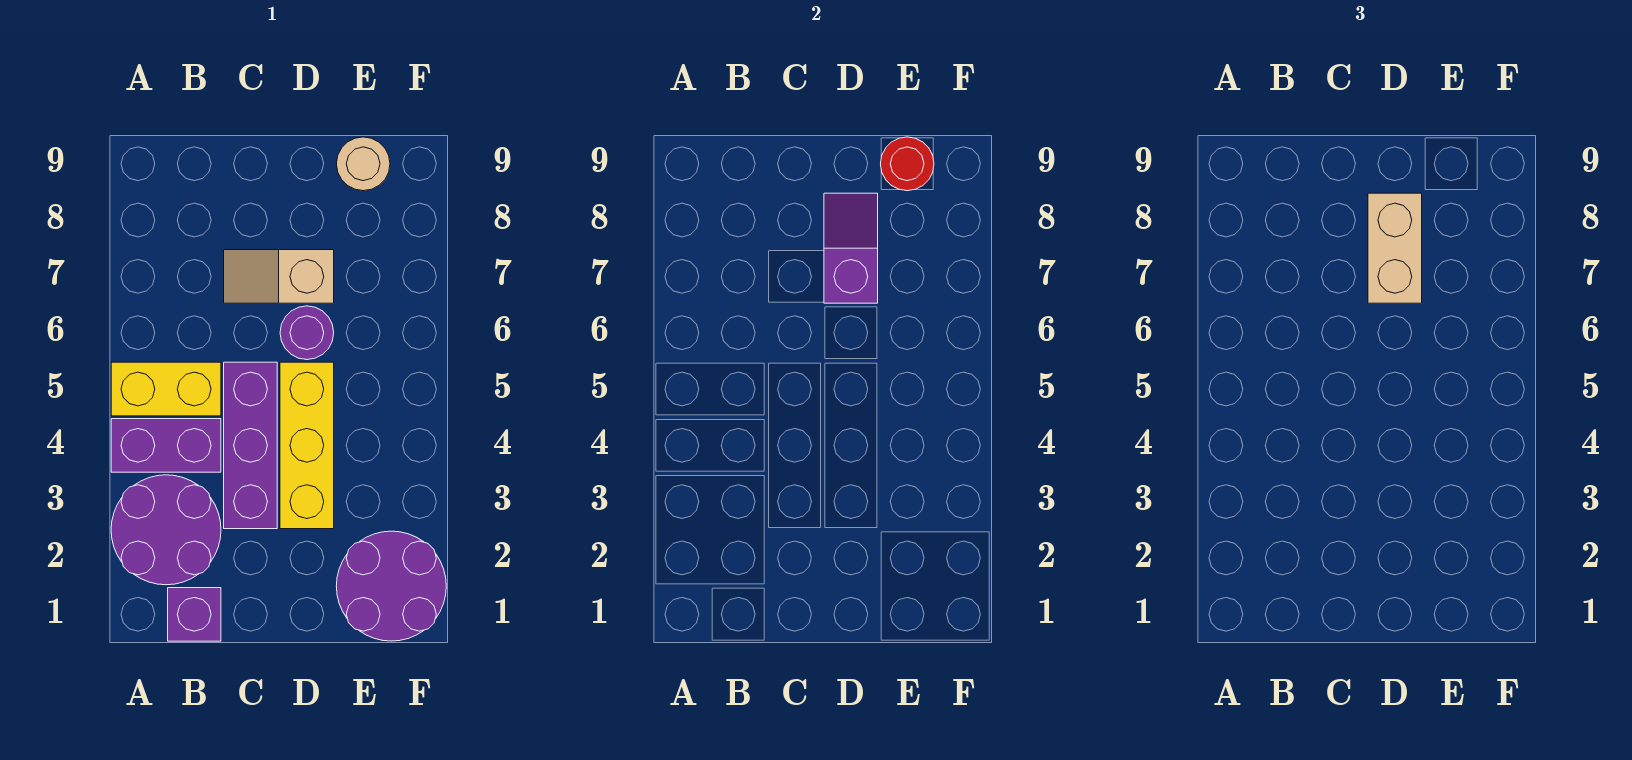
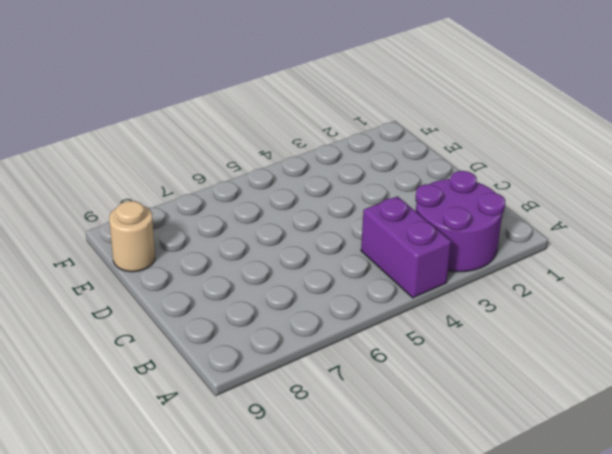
none -> yellow 1x2 brick [111,362,221,416]
none -> purple 1x1 brick [168,588,221,641]
none -> purple 1x3 brick [224,362,277,529]

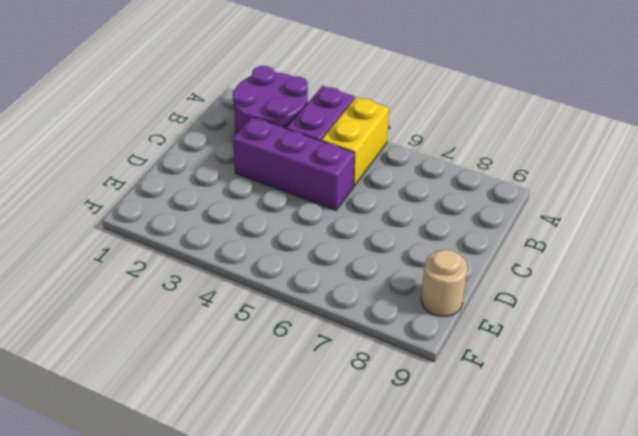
none -> purple 1x1 brick [168,588,221,641]
none -> tan 1x2 slope [224,250,334,303]
none -> yellow 1x3 brick [280,362,334,529]

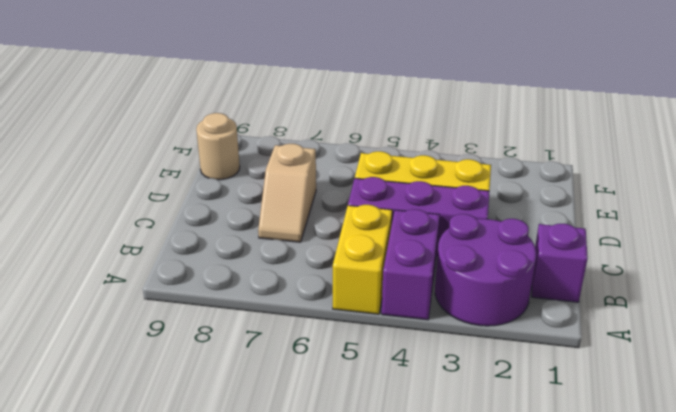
none -> purple 1x1 round brick [280,306,334,360]
none -> purple 2x2 round brick [336,531,446,641]
none -> purple 1x2 slope [824,193,878,303]

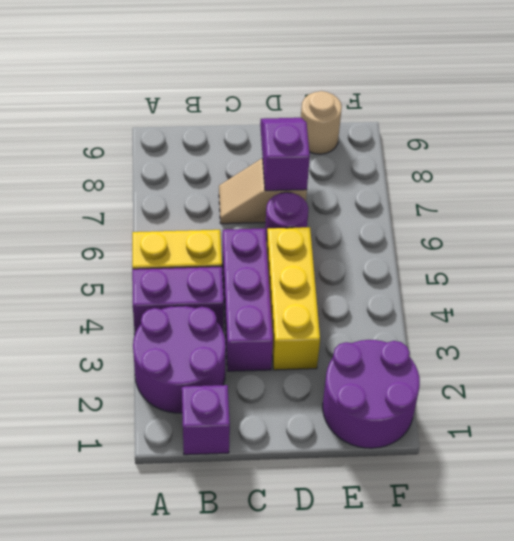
none -> red 1x1 round brick [881,137,934,191]
none -> tan 1x2 brick [1368,193,1422,303]

